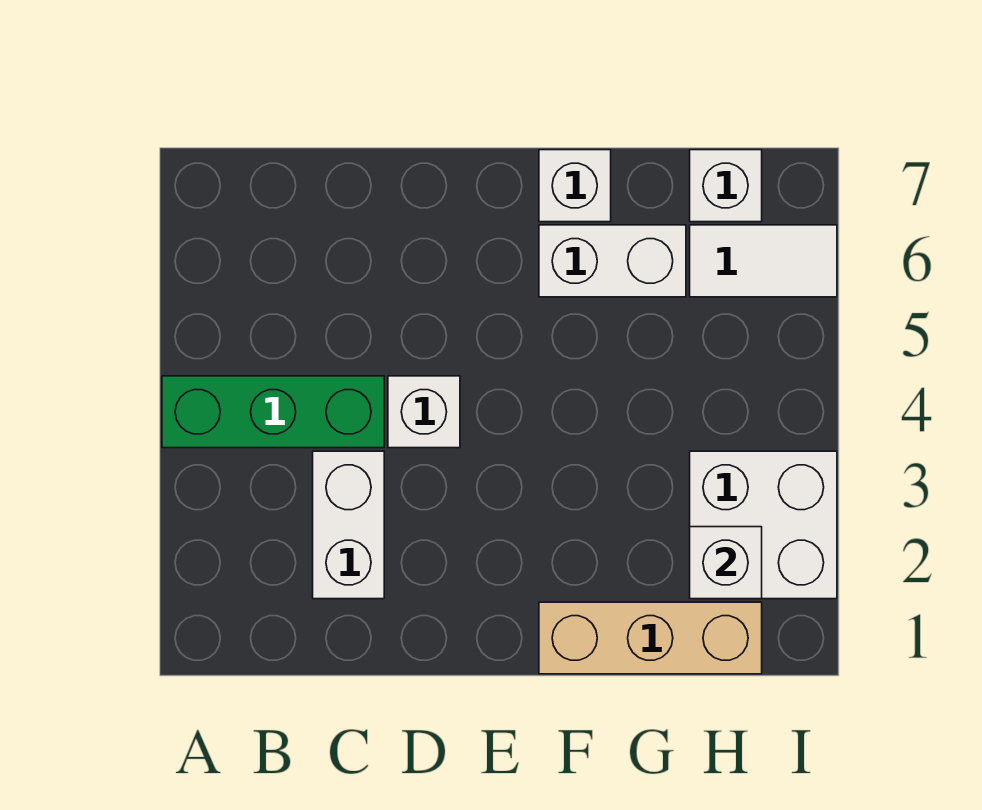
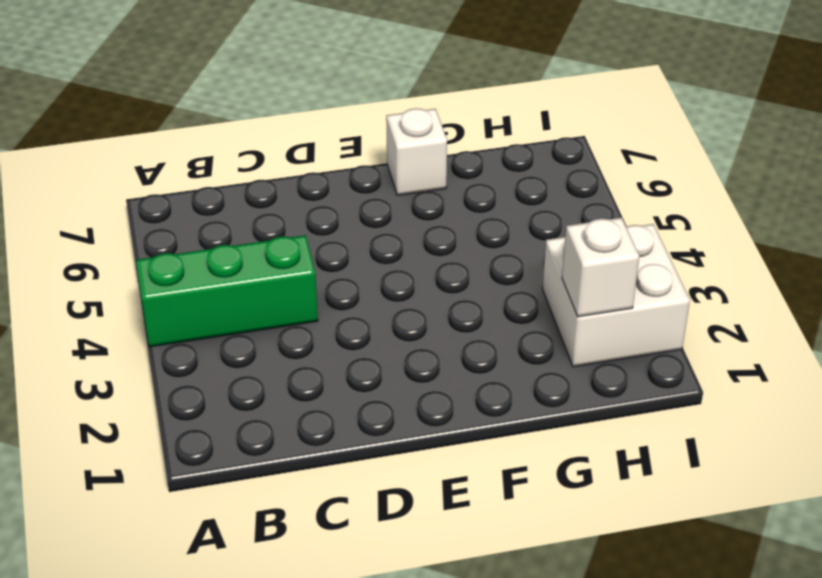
none -> white 1x2 brick [313,451,384,599]
none -> white 1x1 brick [388,376,460,448]

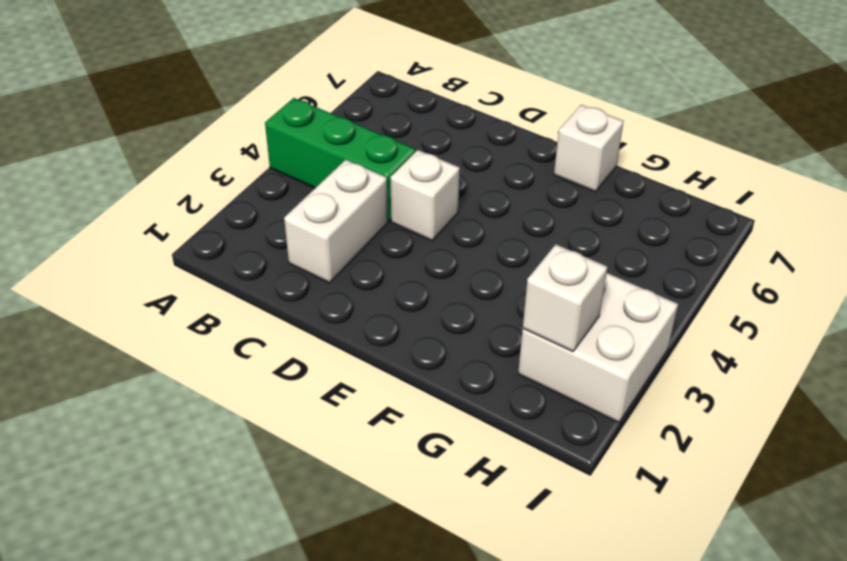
none -> tan 1x3 brick [539,602,762,674]
none -> white 1x2 brick [539,225,686,297]

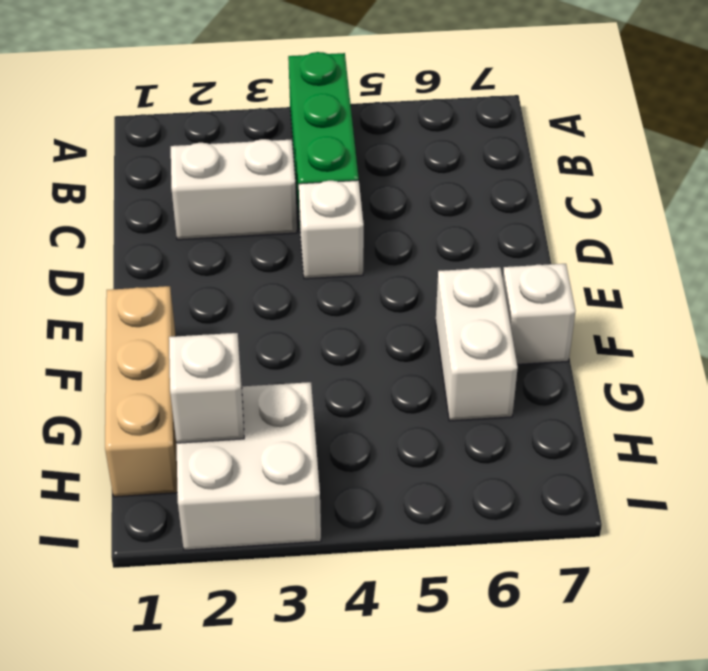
none -> white 1x2 tile [690,225,837,297]
none -> white 1x1 brick [690,150,762,222]

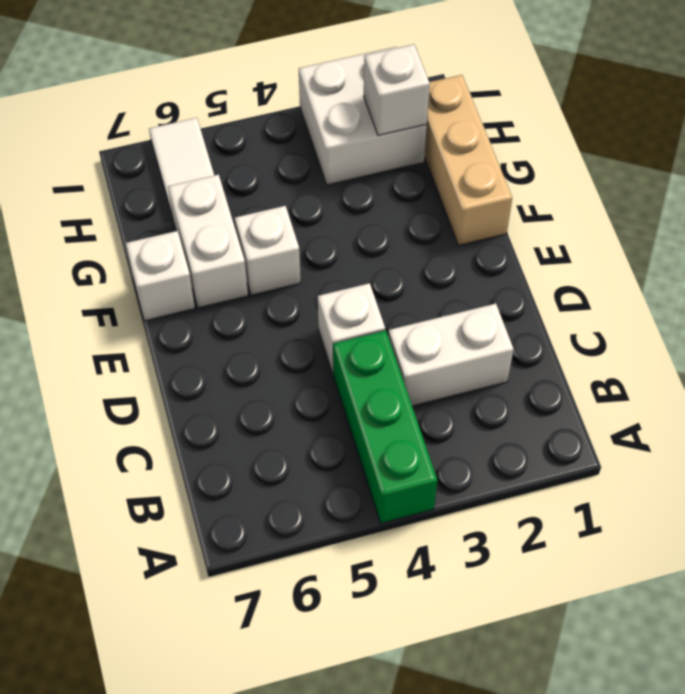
white 1x1 brick [235,206,301,295] -> white 1x1 brick moved to [690,150,762,222]

